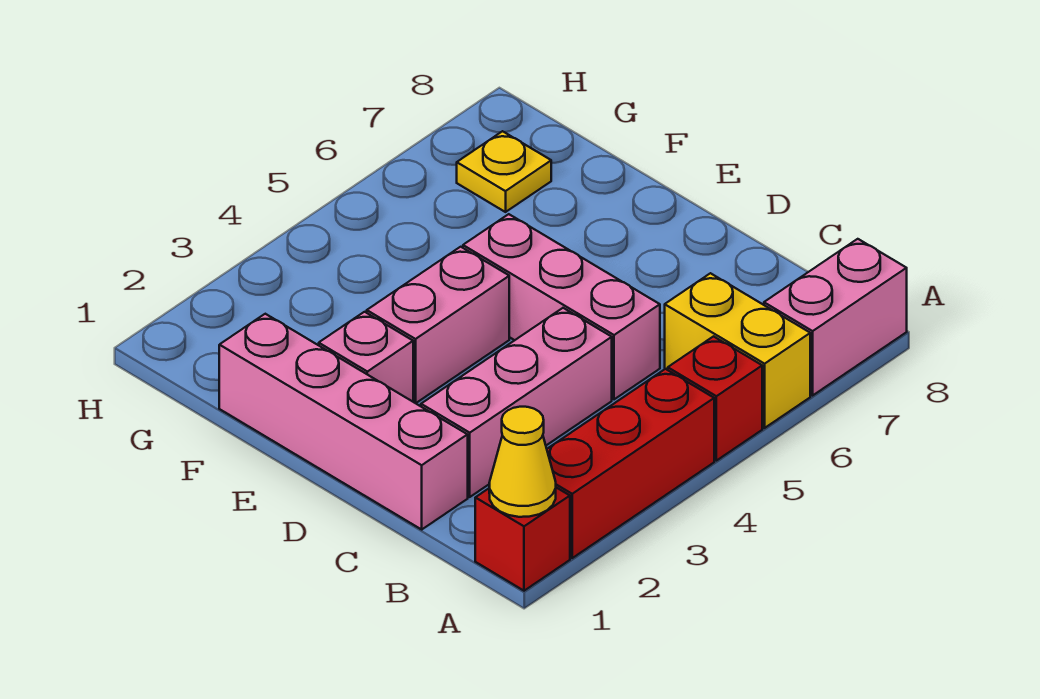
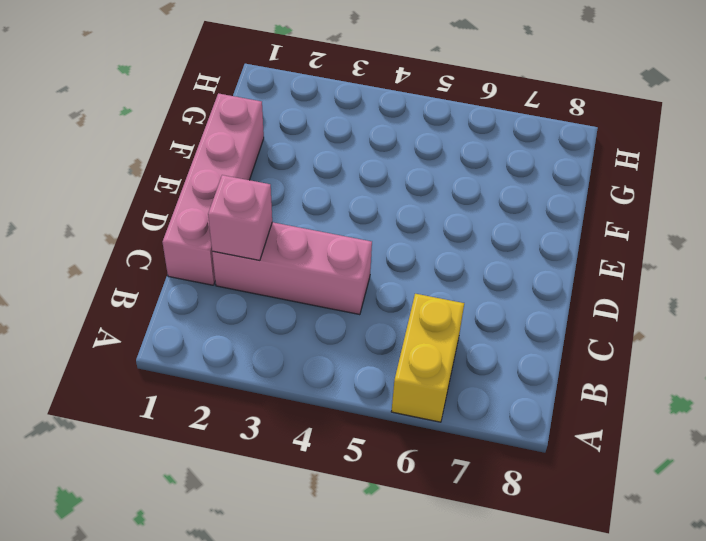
pink 1x1 brick [208,175,272,261] -> pink 1x1 brick moved to [319,312,413,402]
none -> red 1x1 brick [475,488,570,591]
none -> red 1x3 brick [547,369,714,558]
none -> red 1x1 brick [668,336,762,461]

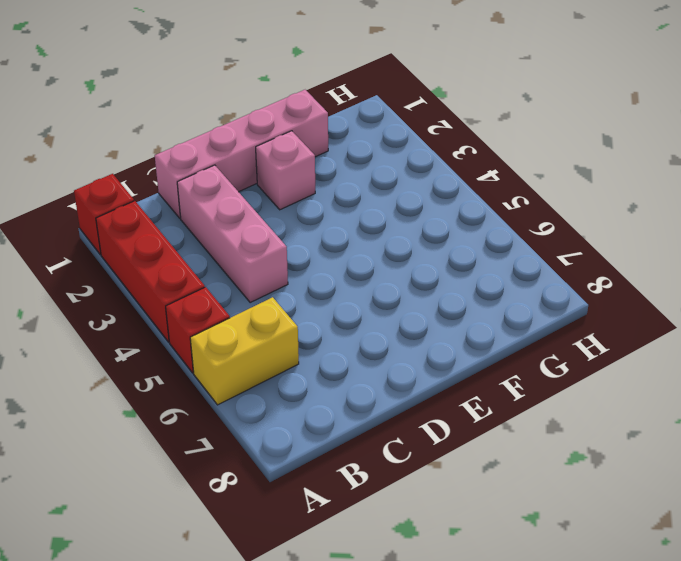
none -> pink 1x2 brick [764,239,907,395]
none -> pink 1x3 brick [463,214,660,399]
none -> pink 1x2 brick [367,247,509,403]

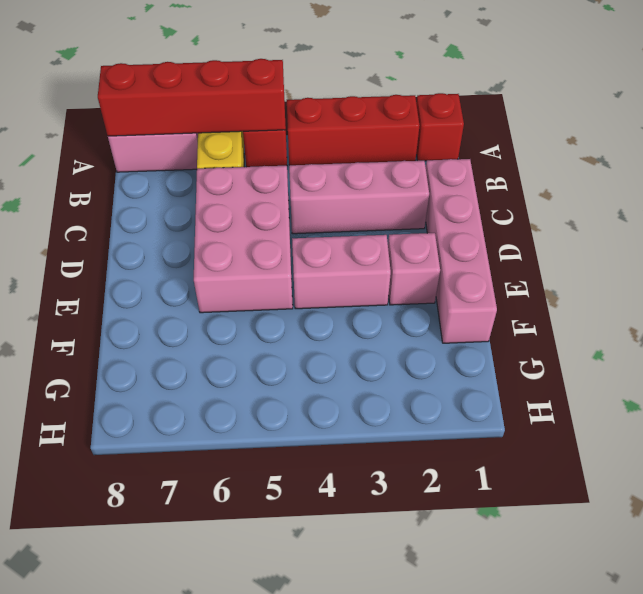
red 1x4 brick [98,59,286,136] -> none
pink 2x3 brick [194,166,293,313] -> pink 1x3 brick [463,214,660,399]
none -> yellow 1x1 plate [457,131,551,212]
none -> yellow 1x1 cone [489,407,556,517]

